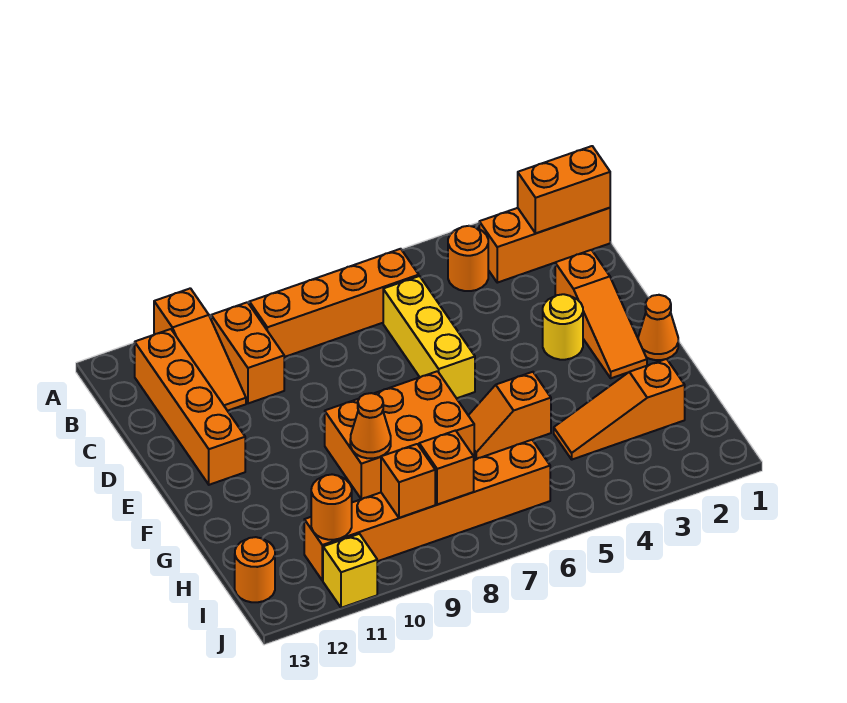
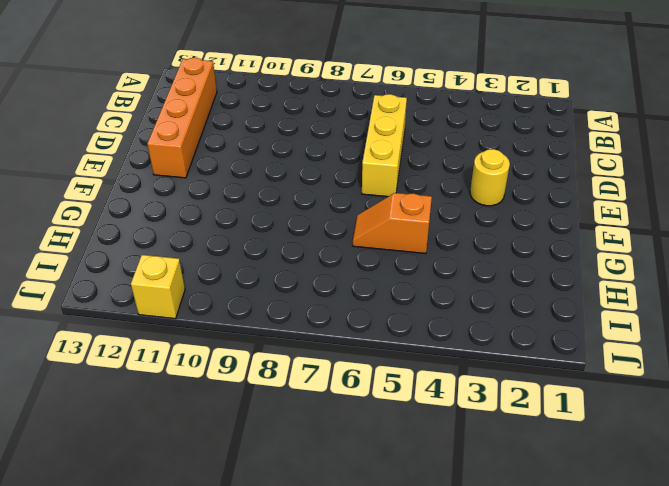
none -> orange 1x3 slope [154,288,246,411]
none -> orange 1x3 brick [479,208,610,283]
none -> orange 1x1 round brick [448,226,488,291]

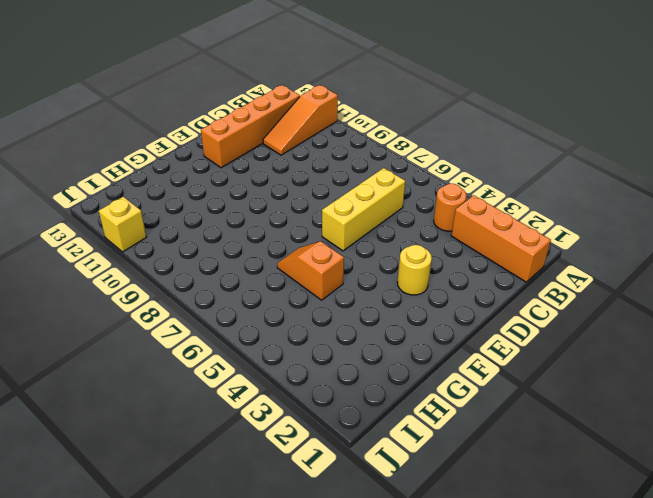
none -> orange 1x4 brick [249,249,419,357]
none -> orange 1x2 brick [211,302,284,403]
none -> orange 1x3 slope [555,250,647,378]

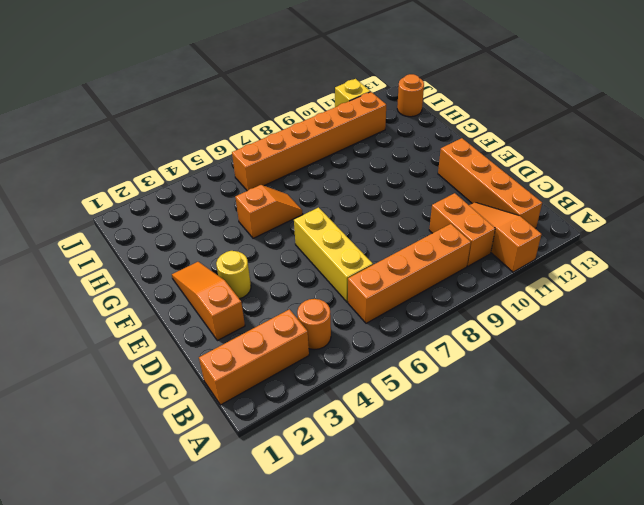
none -> orange 1x1 cone [638,295,678,360]
none -> orange 2x3 brick [325,371,474,499]
none -> orange 1x3 slope [554,359,685,460]

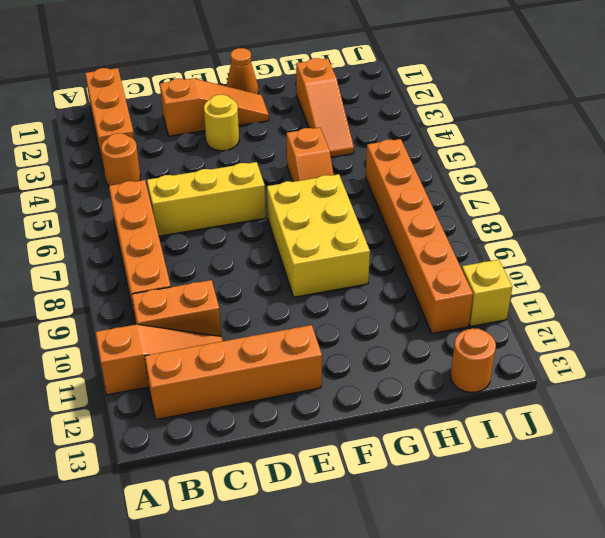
yellow 2x3 brick [267,174,370,297] -> orange 2x3 brick [325,371,474,499]
none -> orange 1x2 brick [518,146,610,233]
none -> orange 1x1 cone [350,393,391,458]
none -> orange 1x1 brick [419,431,474,505]

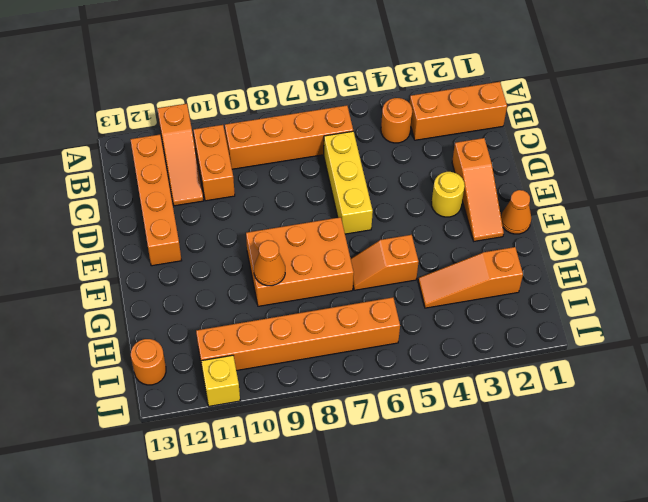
none -> orange 1x2 brick [518,146,610,233]
none -> orange 1x1 brick [419,431,474,505]
none -> orange 1x1 brick [381,444,435,518]

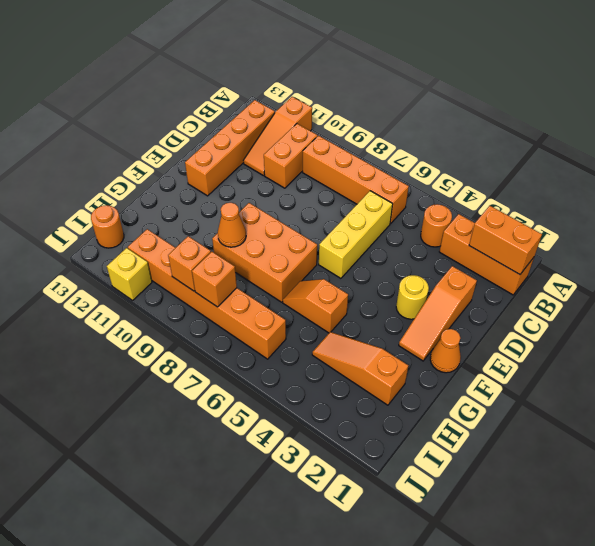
none -> orange 1x1 round brick [311,474,352,540]

